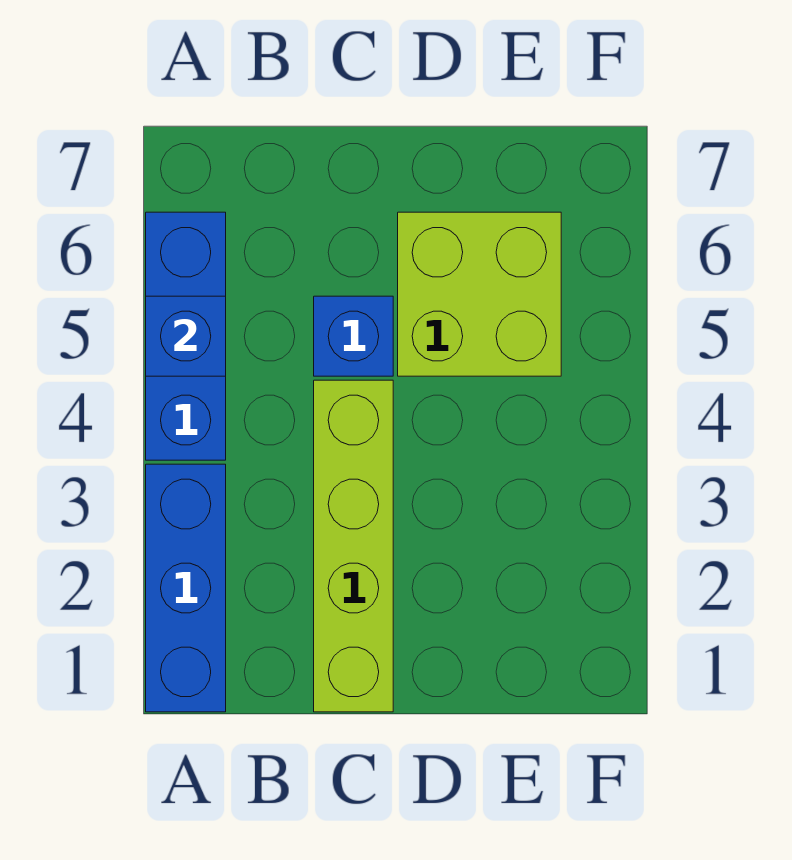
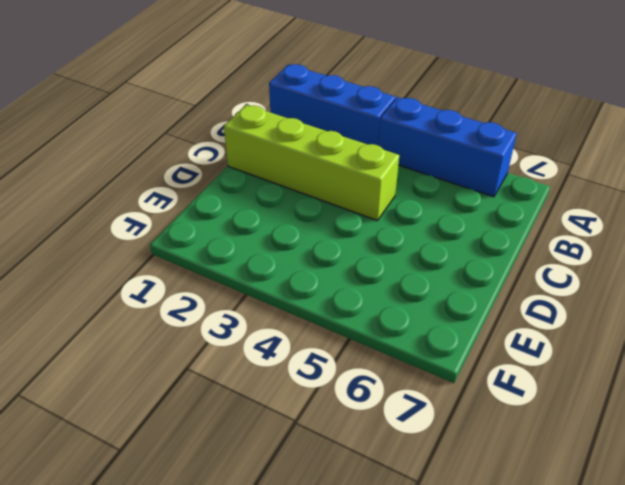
none -> blue 1x1 brick [314,296,393,376]
none -> lime 2x2 brick [398,212,561,376]

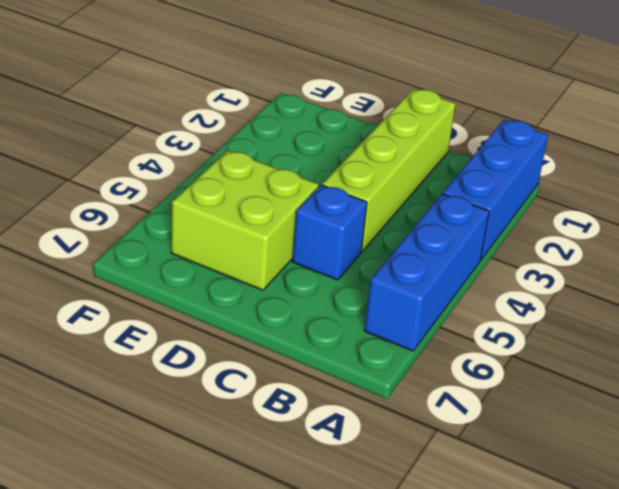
none -> blue 1x1 brick [146,296,226,376]

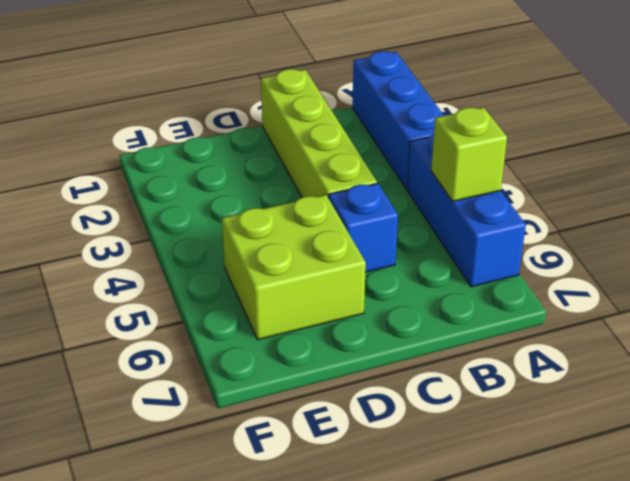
lime 1x1 brick [431,108,507,201] -> blue 1x1 brick [146,296,226,376]

